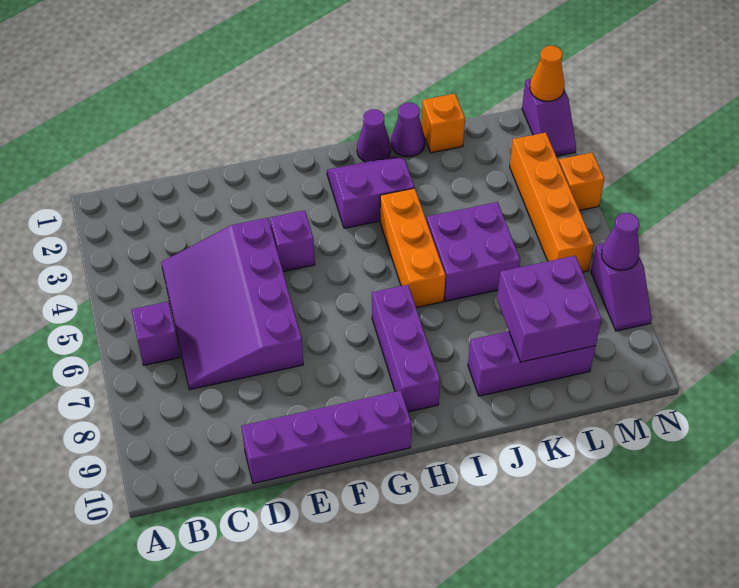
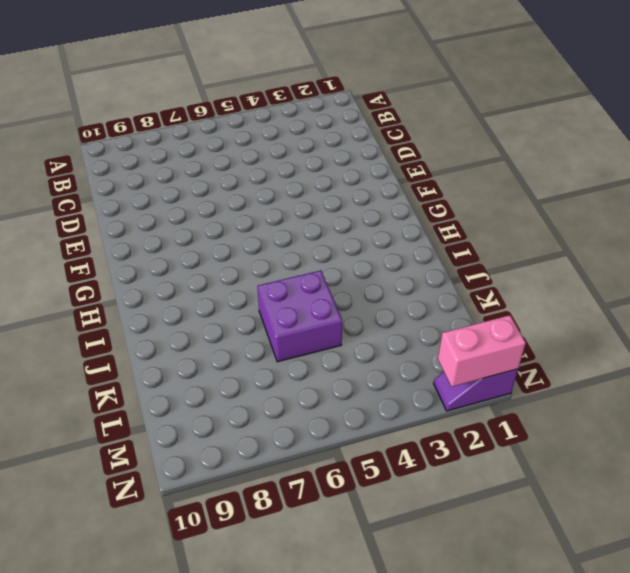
pink 1x2 brick [438,315,526,387] -> orange 1x1 cone [530,46,565,101]
none -> purple 1x1 brick [131,302,180,365]
none -> purple 3x4 slope [161,218,303,390]
none -> purple 1x4 brick [241,391,412,483]

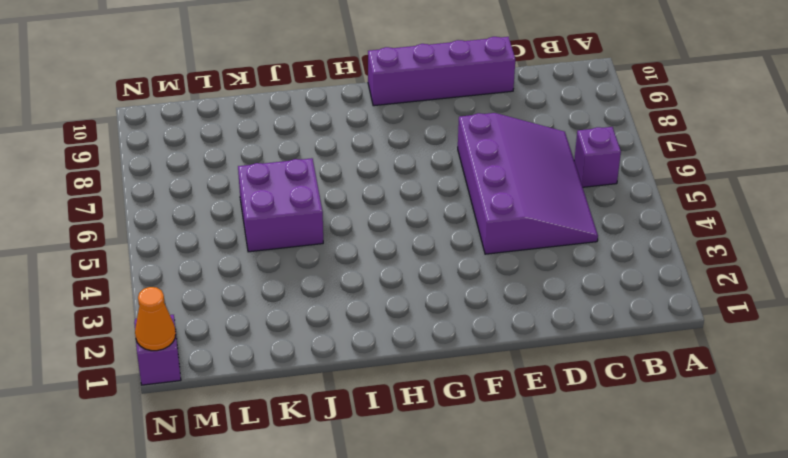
none -> purple 1x1 brick [270,210,315,272]
none -> purple 2x2 slope [327,156,414,228]
none -> purple 1x3 brick [372,285,440,412]

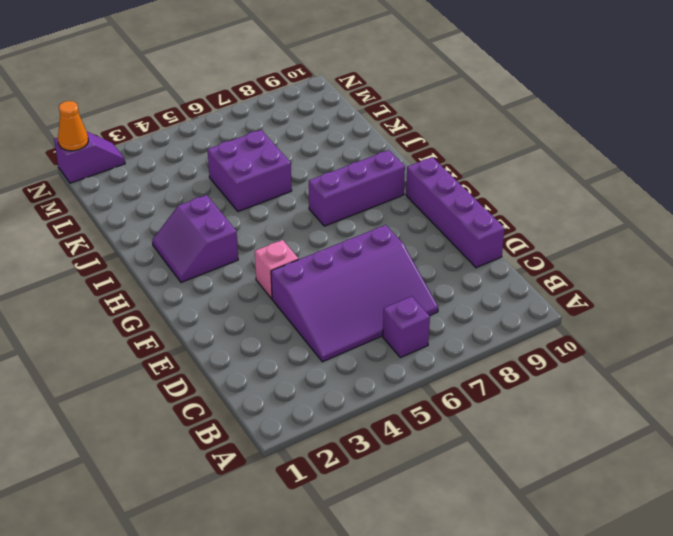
pink 1x1 brick [255,240,299,299] -> purple 1x1 brick [270,210,315,272]
none -> purple 1x1 cone [357,109,391,162]
none -> orange 1x3 brick [380,188,446,308]
none -> purple 1x1 cone [391,103,425,157]

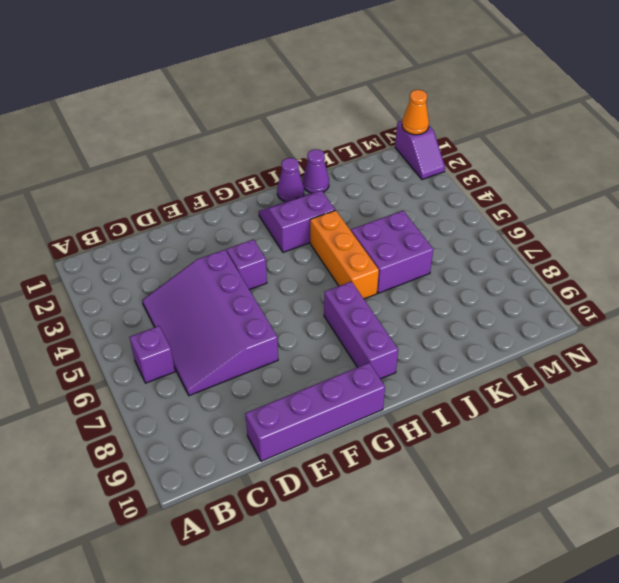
none -> purple 1x3 brick [468,331,596,396]
none -> orange 1x1 brick [422,94,465,153]
none -> orange 1x4 brick [510,133,594,272]

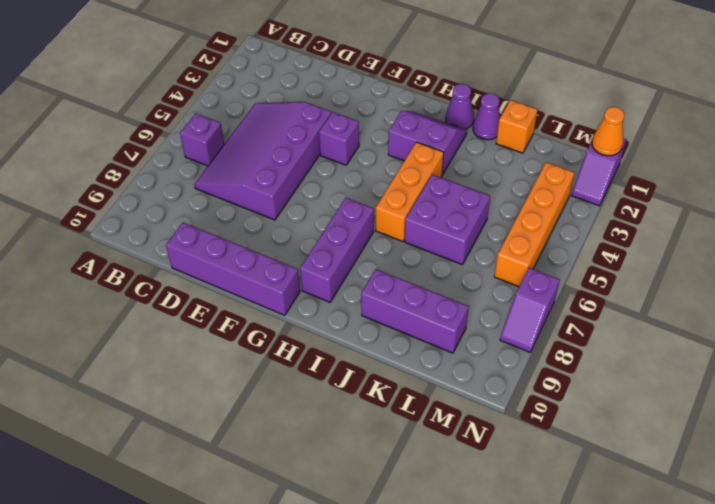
none -> orange 1x1 brick [559,153,604,210]
none -> purple 2x2 brick [497,256,602,362]
none -> purple 1x1 cone [601,213,640,270]

